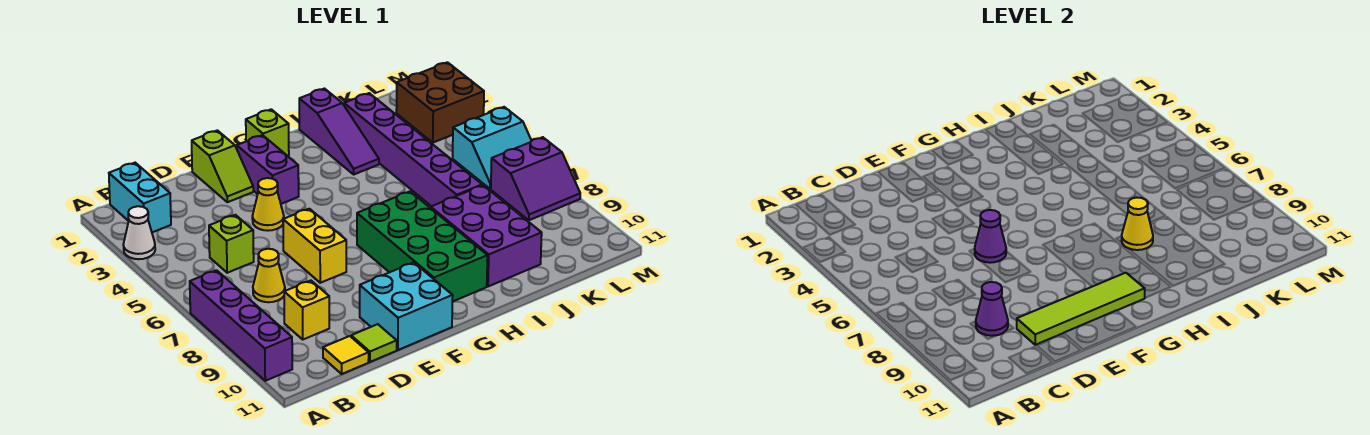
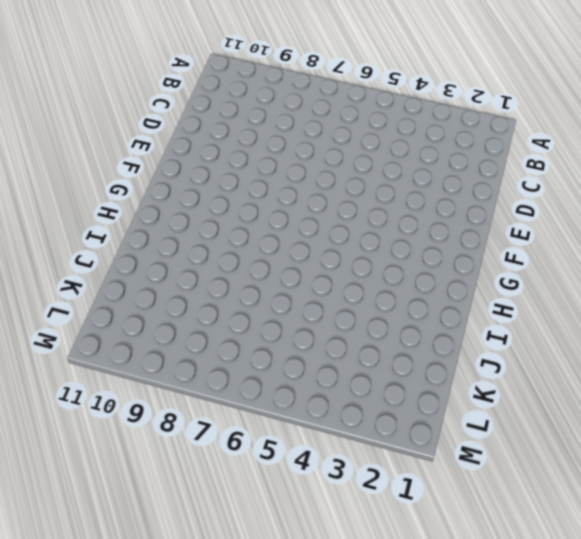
none -> white 1x1 cone [123,206,155,259]
none -> purple 1x4 brick [190,270,292,381]
none -> cyan 1x2 brick [109,163,171,232]

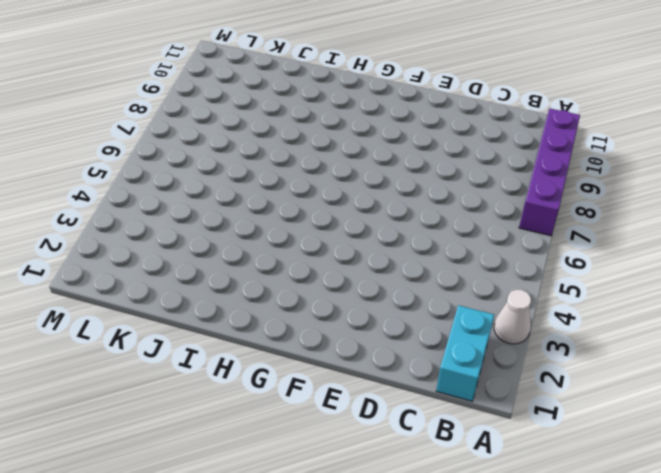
none -> lime 1x1 brick [209,215,254,273]
none -> yellow 1x1 cone [253,249,285,302]
none -> yellow 1x1 brick [284,281,329,339]

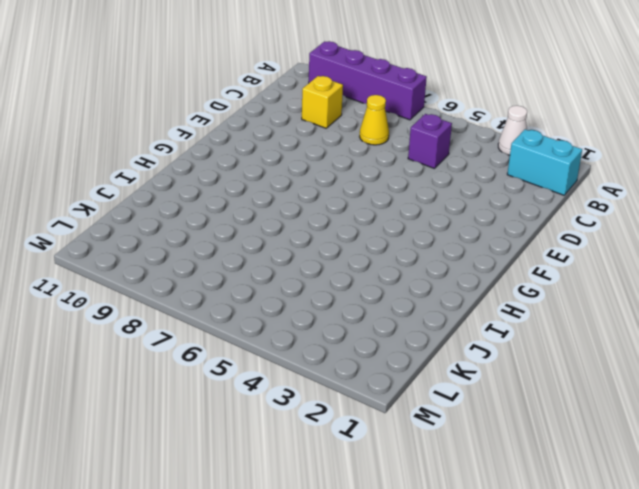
purple 1x1 brick [408,114,452,169] -> lime 1x1 brick [209,215,254,273]
none -> yellow 1x1 tile [323,336,369,374]
none -> lime 1x1 tile [351,324,397,362]
none -> lime 1x2 slope [192,130,253,202]

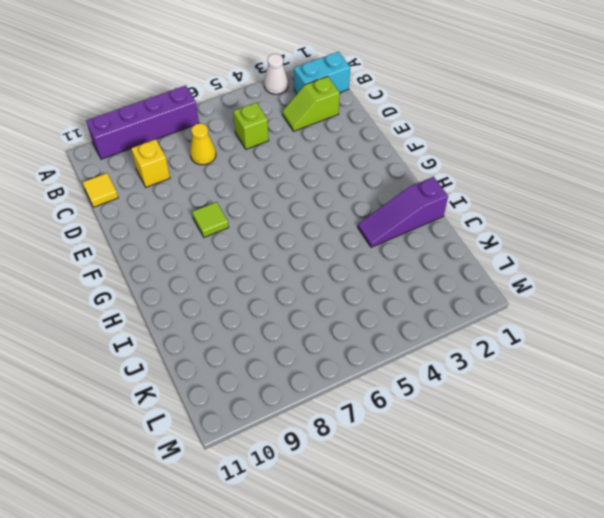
lime 1x2 slope [282,76,340,131] -> lime 1x2 slope moved to [192,130,253,202]
lime 1x1 tile [192,202,229,237] -> lime 1x1 tile moved to [351,324,397,362]
none -> yellow 1x1 cone [252,178,284,231]
none -> yellow 1x2 brick [283,209,346,283]
none -> cyan 2x2 brick [360,262,453,350]

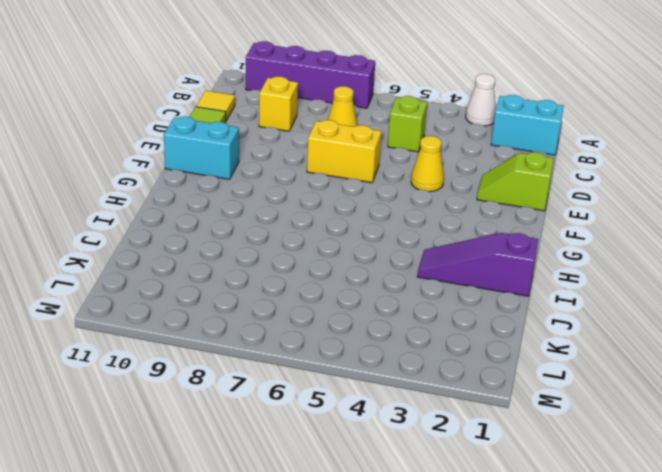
cyan 1x2 brick [164,117,239,179] -> cyan 2x2 brick [360,262,453,350]
none -> purple 1x2 brick [237,135,299,204]
none -> lime 1x1 brick [246,109,289,156]
none -> green 2x4 brick [357,192,487,302]

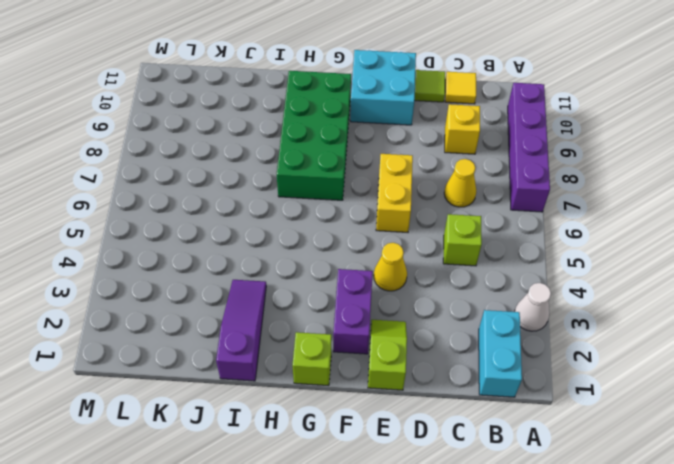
none -> purple 2x3 brick [431,185,542,286]
none -> purple 1x6 brick [344,93,482,206]
none -> brown 2x2 brick [396,62,484,143]

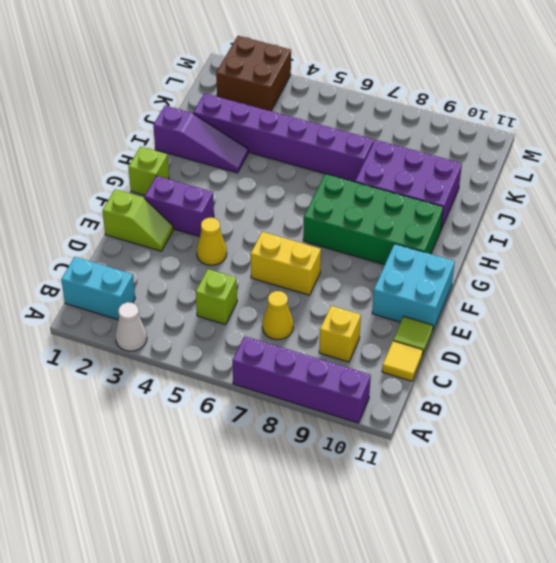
none -> cyan 2x2 slope [453,107,531,189]
none -> purple 2x2 slope [491,137,580,220]
none -> purple 1x1 cone [976,282,1008,336]

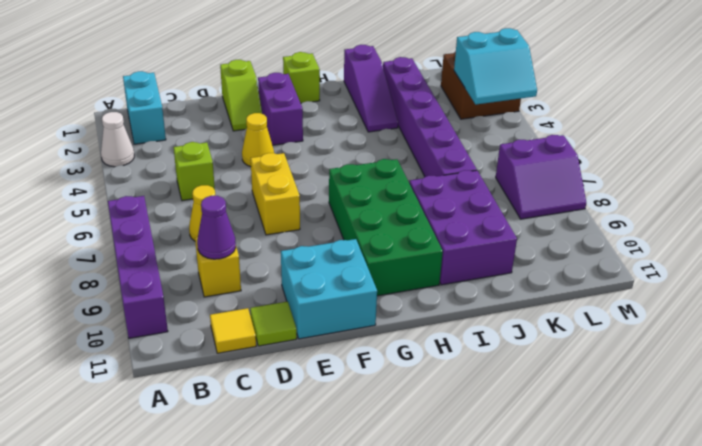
cyan 2x2 slope [454,28,537,105] -> cyan 2x2 slope moved to [453,107,531,189]
none -> lime 1x4 tile [1017,273,1145,345]
none -> purple 1x1 cone [975,210,1006,263]
none -> yellow 1x1 cone [1122,198,1153,250]

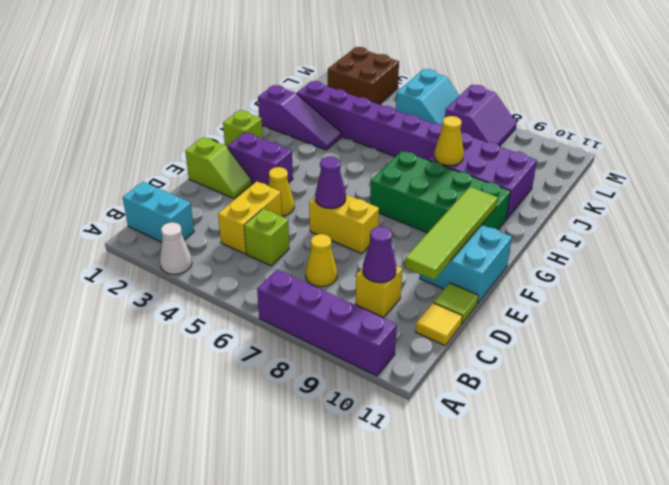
yellow 1x2 brick [218,181,282,254] -> none

